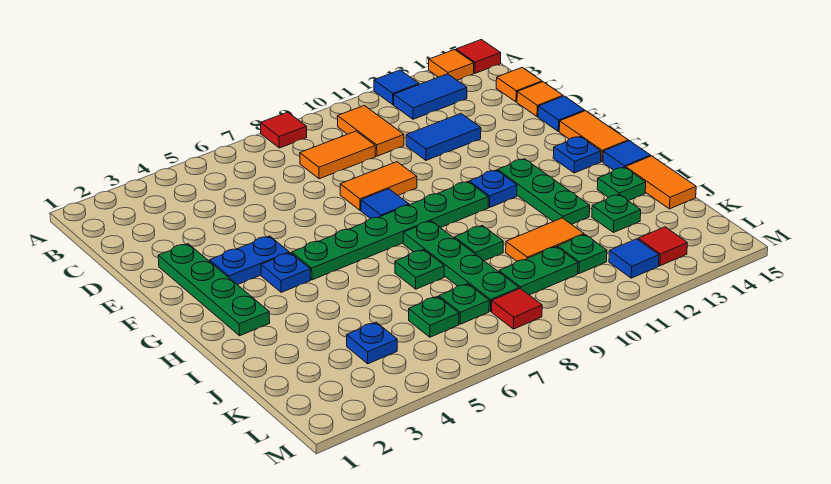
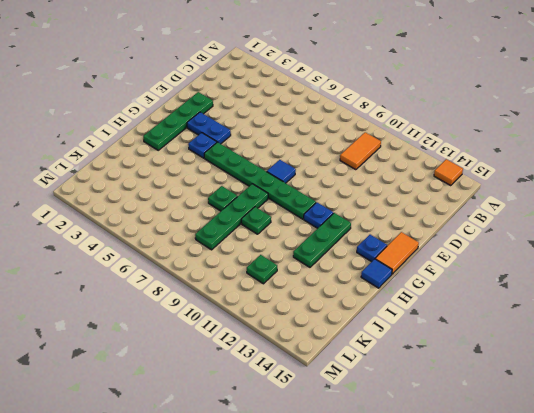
none -> red 1x1 tile [261,112,307,148]
none -> blue 1x1 tile [374,70,419,105]
none -> red 1x1 tile [456,40,501,73]
none -> blue 1x2 tile [394,74,467,119]

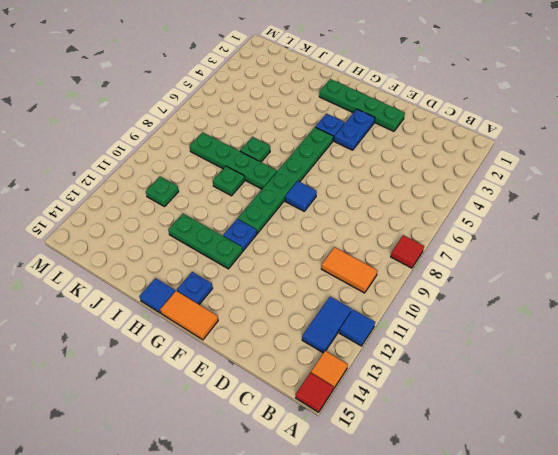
none -> orange 1x2 tile [300,131,376,179]
none -> orange 1x1 tile [496,68,542,102]
none -> blue 1x2 tile [406,114,481,160]
none -> orange 1x1 tile [517,82,563,117]

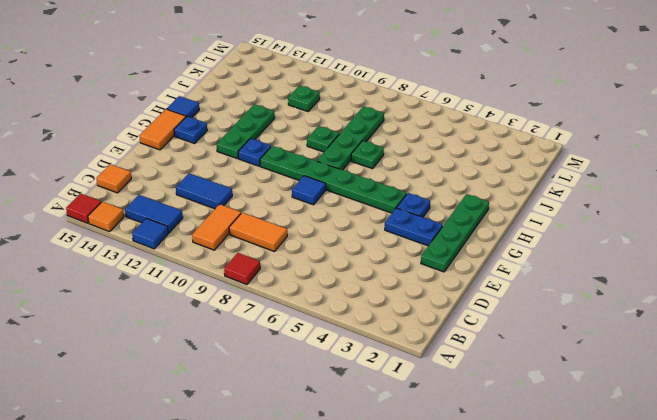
none -> orange 1x1 tile [517,82,563,117]
none -> orange 1x2 tile [340,162,417,210]
none -> blue 1x1 tile [538,96,585,131]
none -> green 1x1 plate [597,167,646,201]

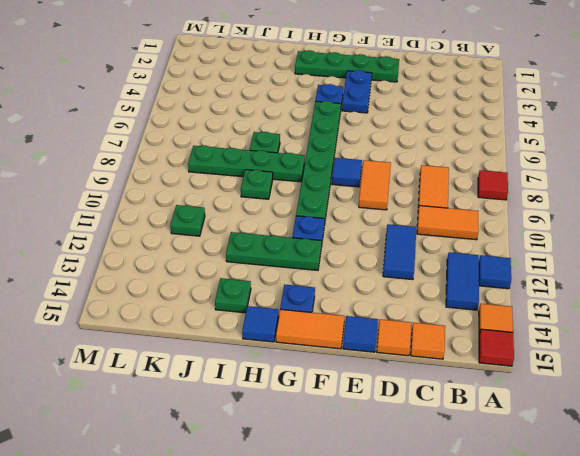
none -> orange 1x2 tile [626,156,696,209]
none -> orange 1x2 tile [506,218,584,261]
none -> green 1x1 plate [592,195,641,233]
none -> blue 1x1 plate [346,322,397,364]

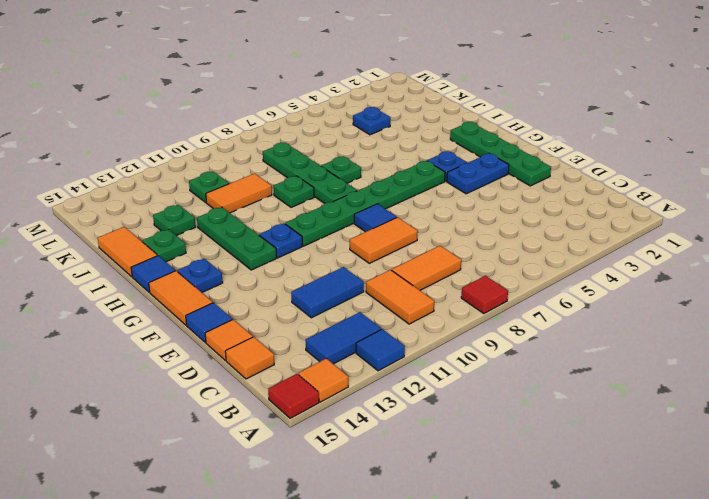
none -> green 1x1 plate [409,296,459,337]
none -> green 1x1 plate [439,284,489,324]
none -> green 1x2 plate [499,247,578,295]
none -> red 1x1 tile [492,288,542,329]

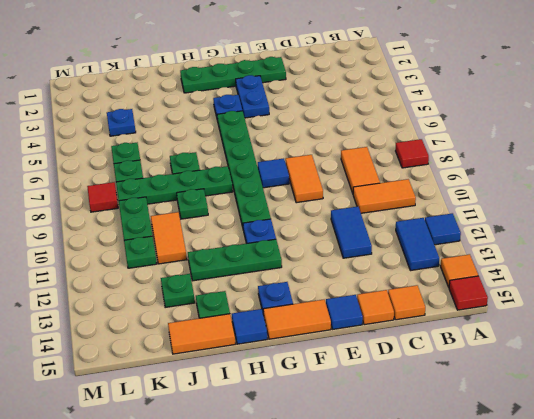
none -> blue 1x1 tile [609,239,659,278]
none -> red 1x1 tile [638,227,687,266]

